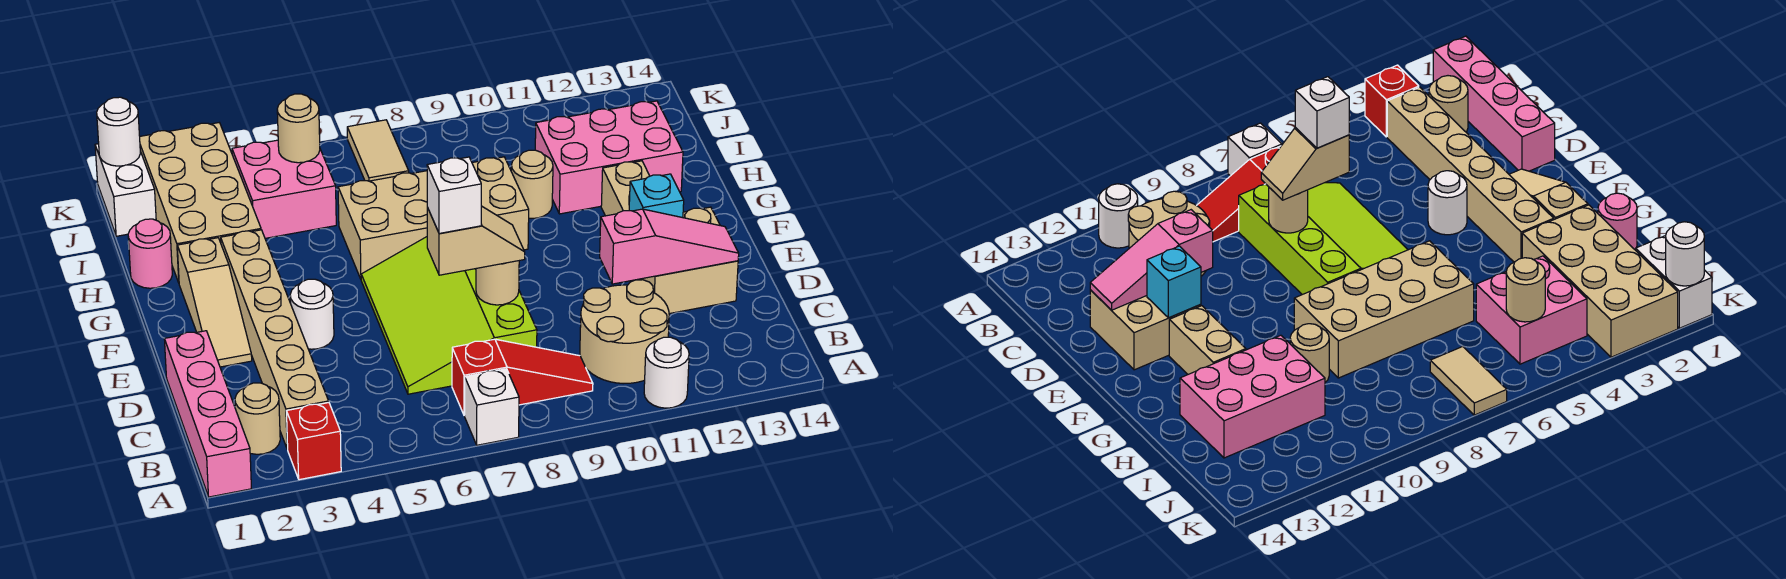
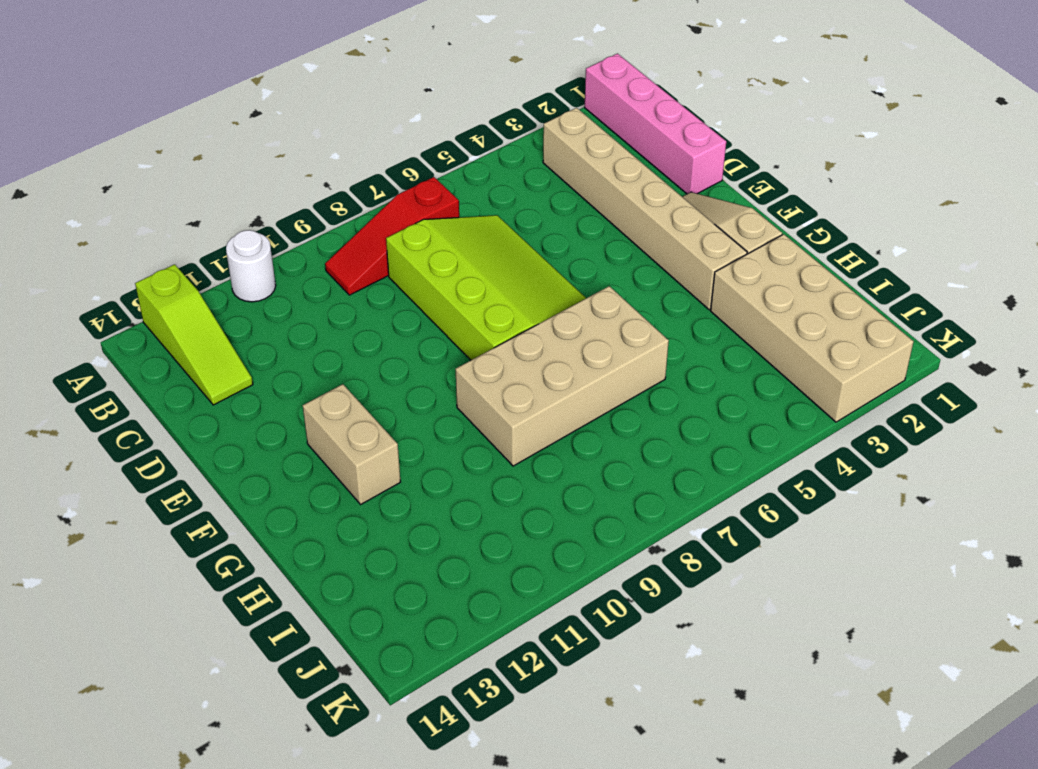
lime 1x3 slope [135,264,253,405] -> none
none -> red 1x1 brick [287,403,341,480]
none -> white 1x1 brick [465,369,519,445]
none -> tan 1x1 round brick [235,383,280,454]

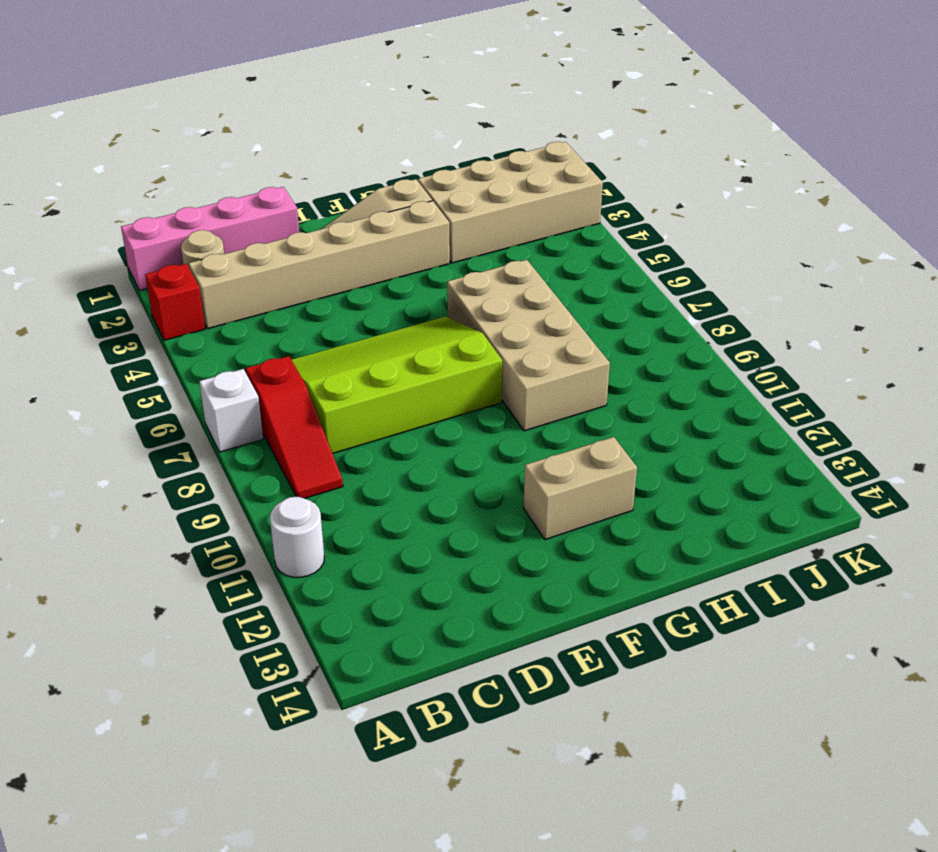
none -> tan 2x2 round brick [580,280,669,384]
none -> tan 2x2 brick [637,207,738,314]
none -> white 1x1 round brick [290,279,334,349]

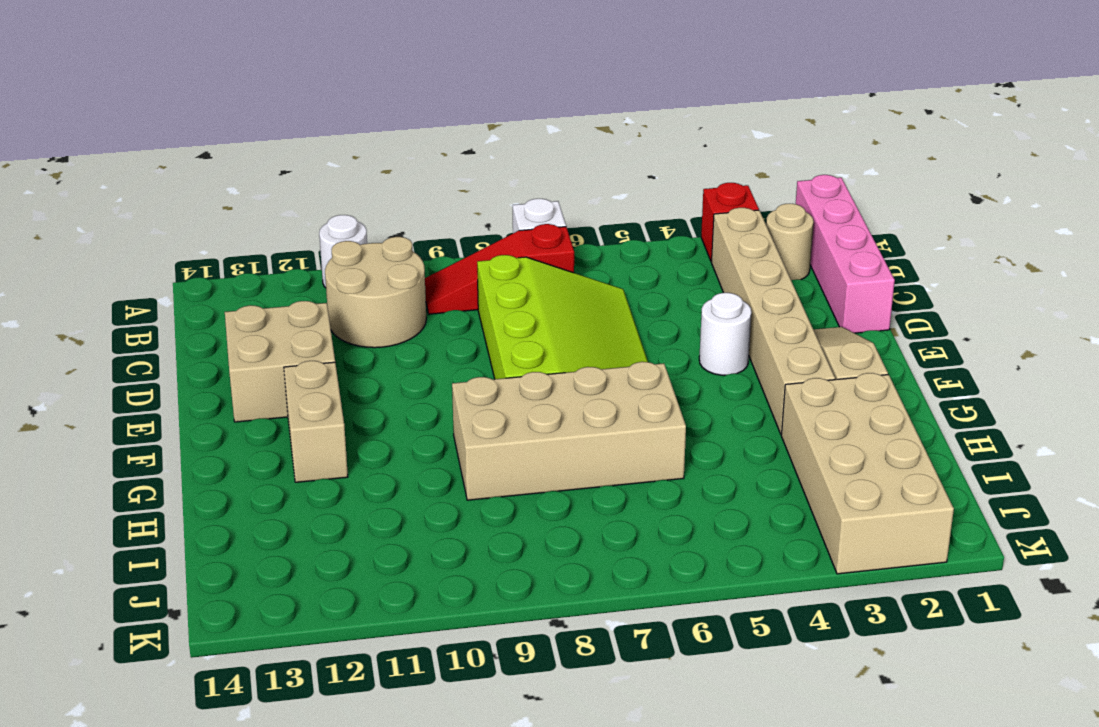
none -> pink 1x1 round brick [128,219,172,288]
none -> tan 1x1 round brick [511,150,553,218]
none -> pink 2x3 brick [535,101,683,214]

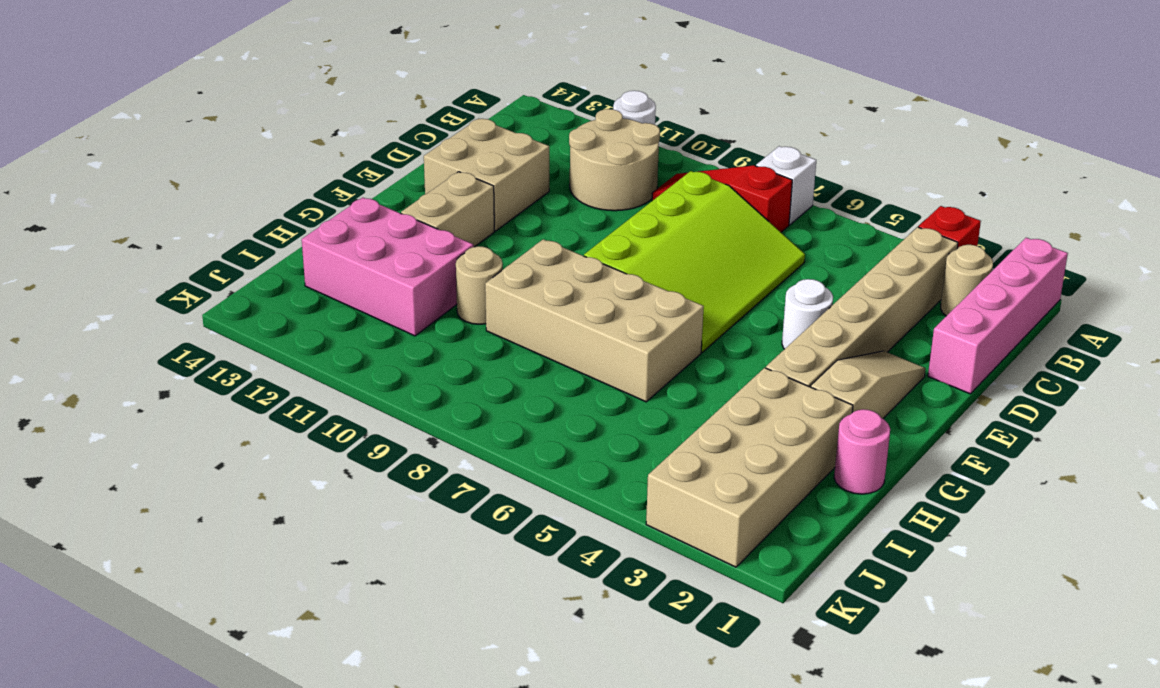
none -> pink 2x2 brick [232,140,336,238]
none -> white 1x2 brick [95,144,156,236]
none -> tan 1x2 tile [347,120,409,181]

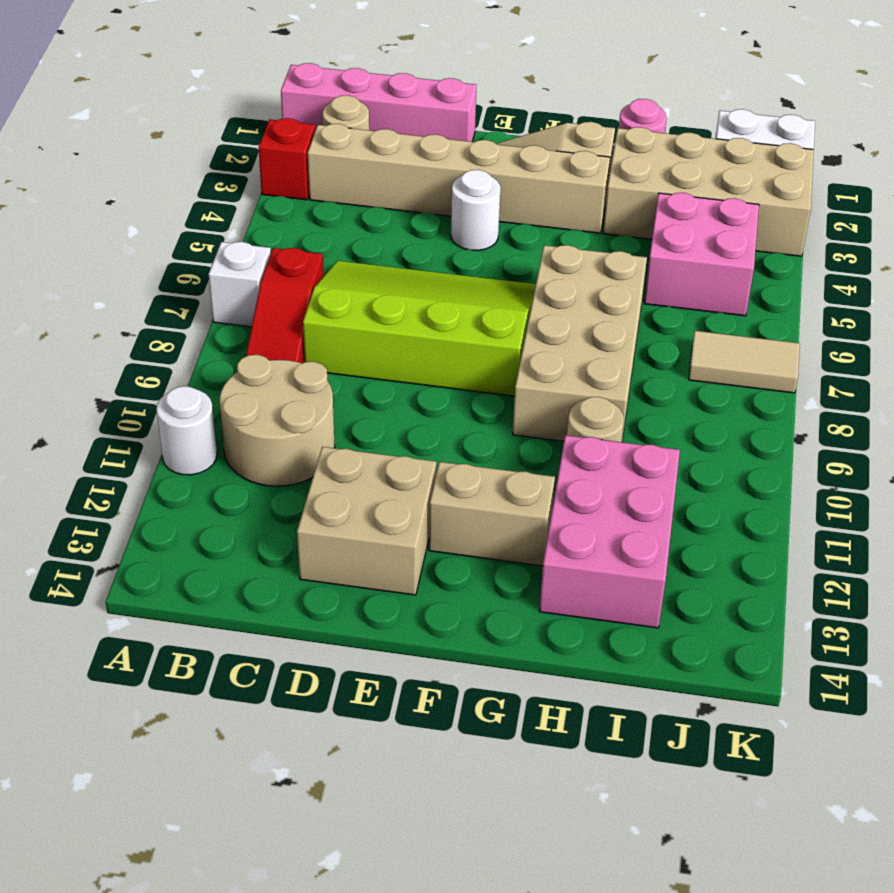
none -> tan 1x1 round brick [476,261,519,305]
none -> pink 1x3 slope [600,209,739,284]
none -> cyan 1x1 brick [629,174,684,218]

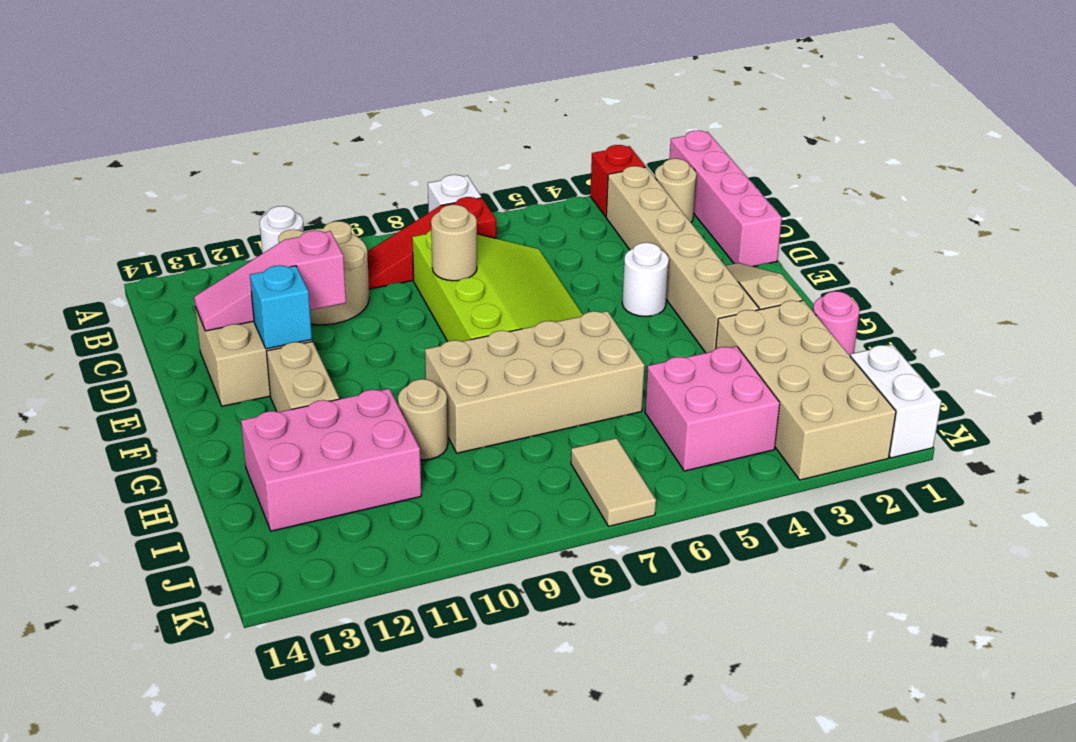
none -> tan 1x1 round brick [277,94,320,163]
none -> white 1x1 round brick [97,97,140,166]
none -> tan 1x2 slope [427,206,525,275]

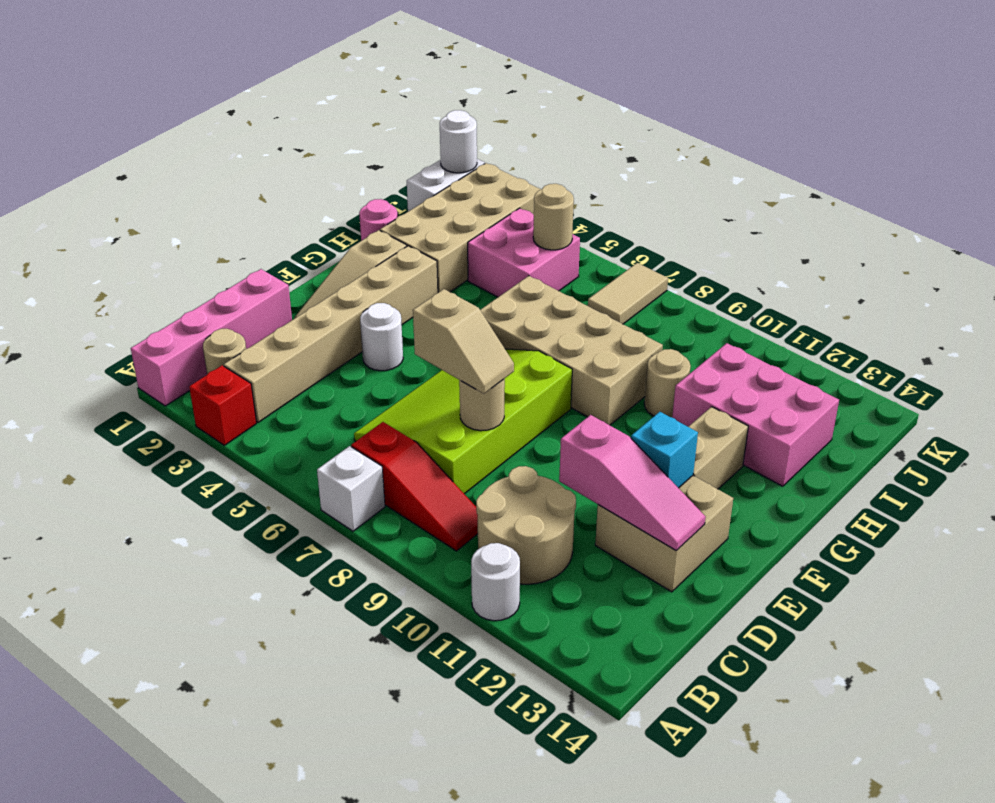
none -> white 1x1 brick [427,157,481,233]

